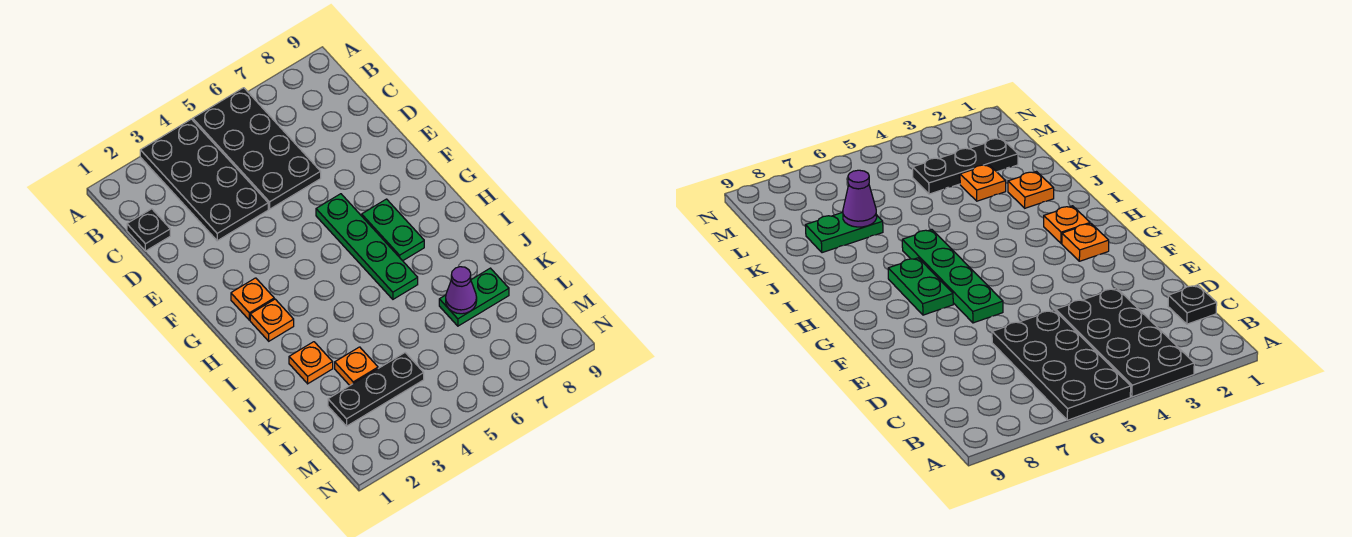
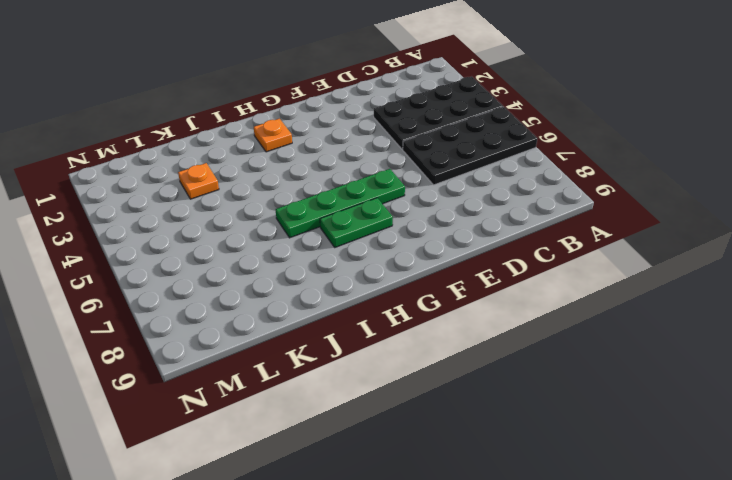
none -> black 1x1 plate [127,209,170,251]
none -> orange 1x1 plate [231,278,274,320]
none -> orange 1x1 plate [289,342,333,384]

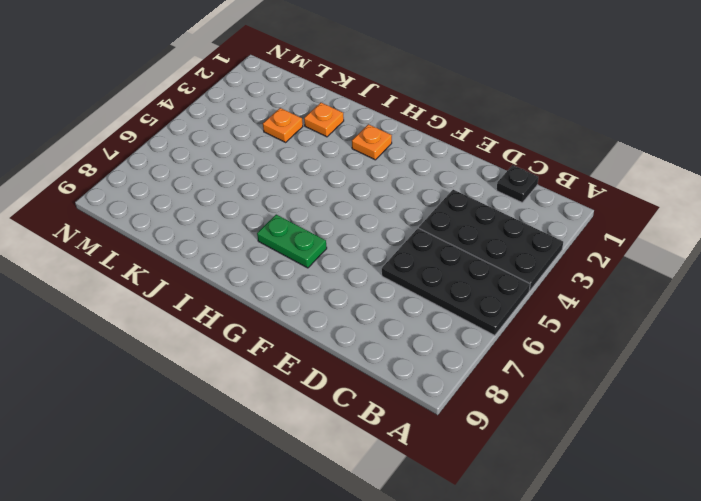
none -> green 1x4 plate [316,194,418,299]
none -> orange 1x1 plate [231,278,274,320]
none -> green 1x2 plate [439,268,509,326]

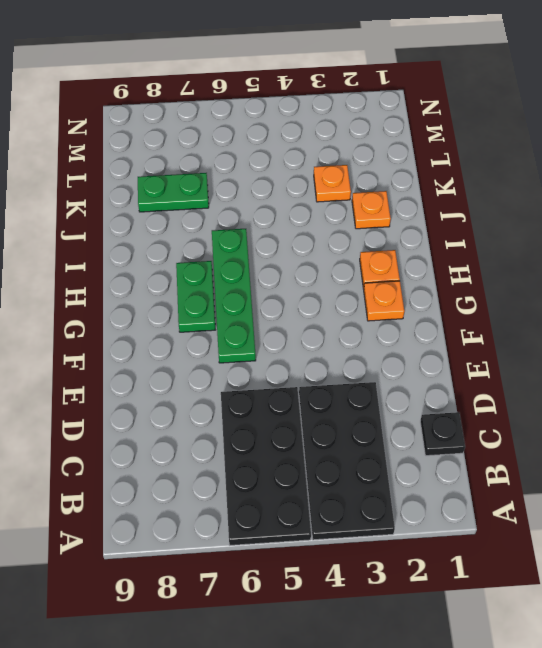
none -> black 1x3 plate [328,353,424,426]
none -> purple 1x1 cone [446,267,477,314]

